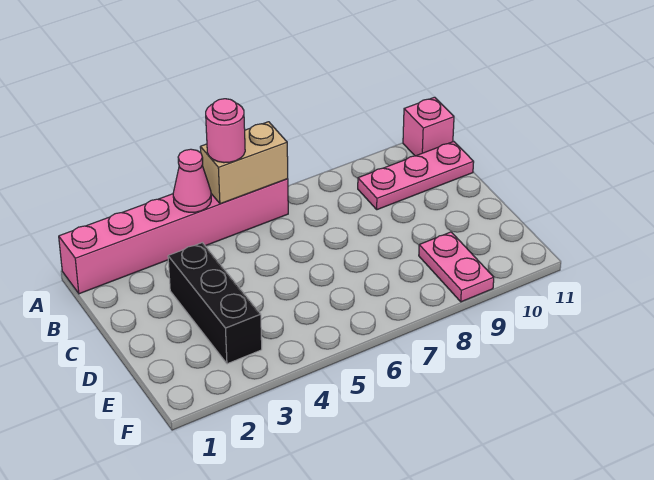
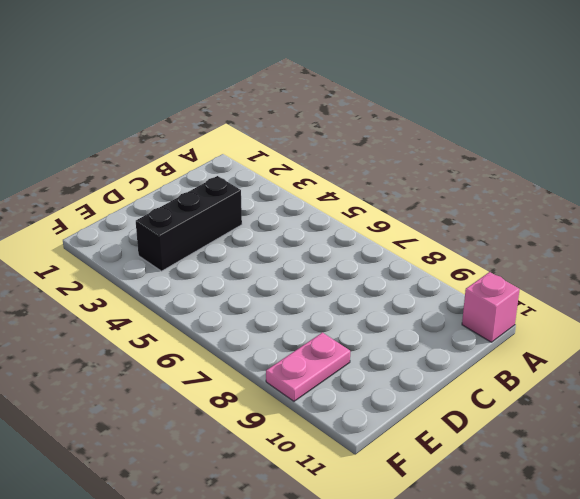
none -> pink 1x6 brick [59,179,288,294]
none -> pink 1x3 plate [358,142,474,210]

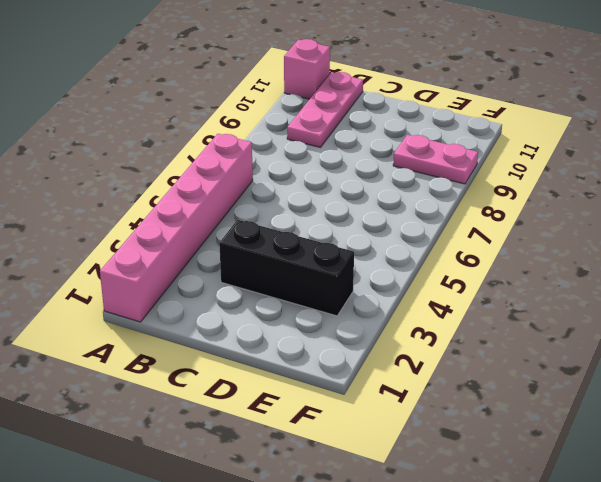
none -> pink 1x1 cone [173,149,211,212]
none -> tan 1x2 brick [200,122,288,204]

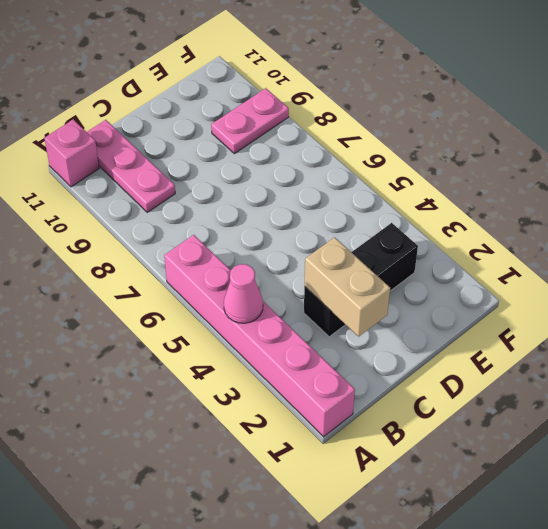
tan 1x2 brick [305,237,390,336] -> tan 1x2 brick moved to [200,122,288,204]
none -> pink 1x1 round brick [206,99,245,163]

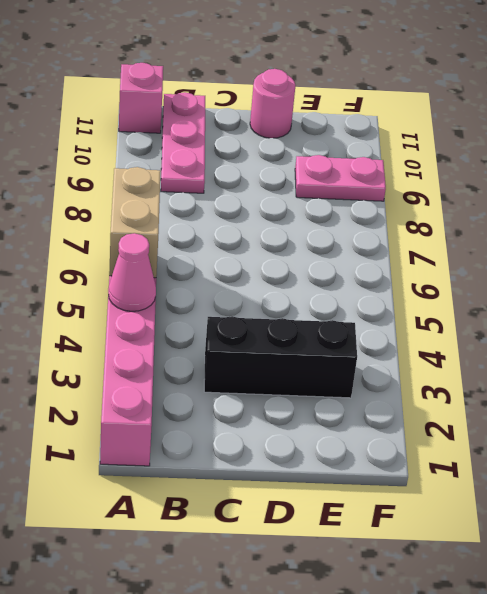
pink 1x1 round brick [250,69,296,138] -> pink 1x1 round brick moved to [206,99,245,163]

